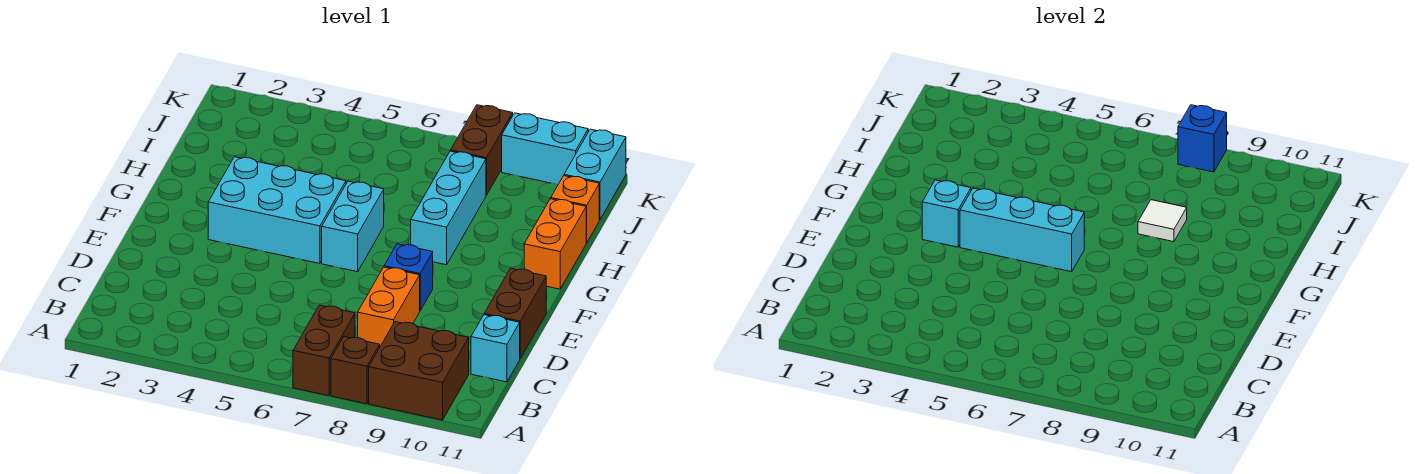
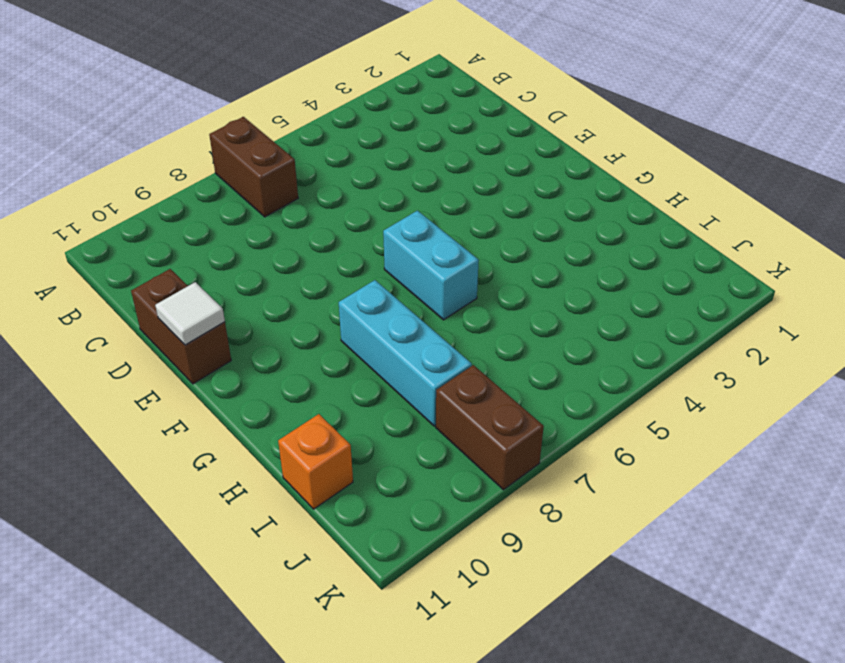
white 1x1 tile [155,282,225,345] -> white 1x1 tile moved to [1138,200,1187,242]
none -> brown 1x1 brick [331,337,380,404]
none -> brown 2x2 brick [369,322,469,420]
none -> orange 1x2 brick [358,267,420,346]

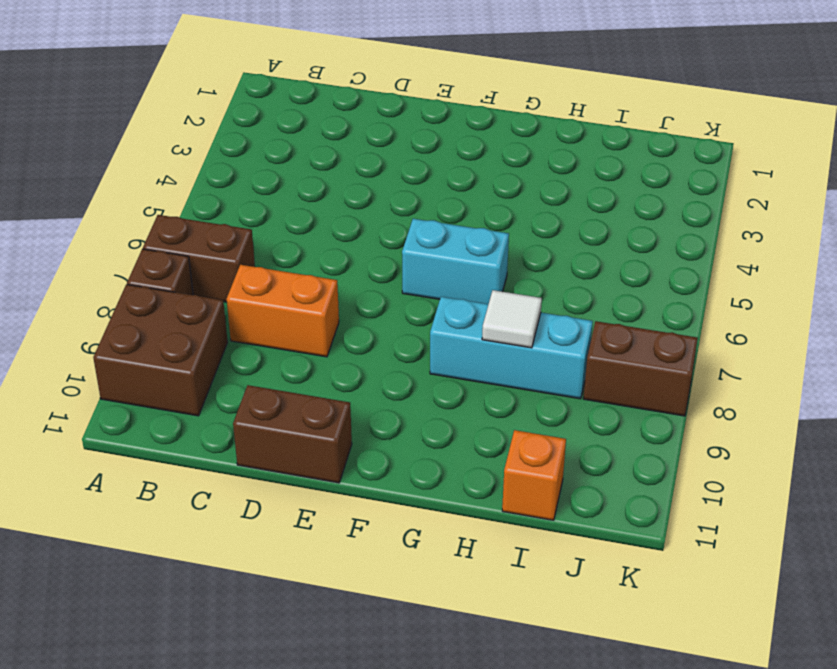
none -> cyan 1x1 brick [471,315,520,382]
none -> blue 1x1 brick [384,244,433,310]
none -> cyan 2x3 brick [208,157,346,264]

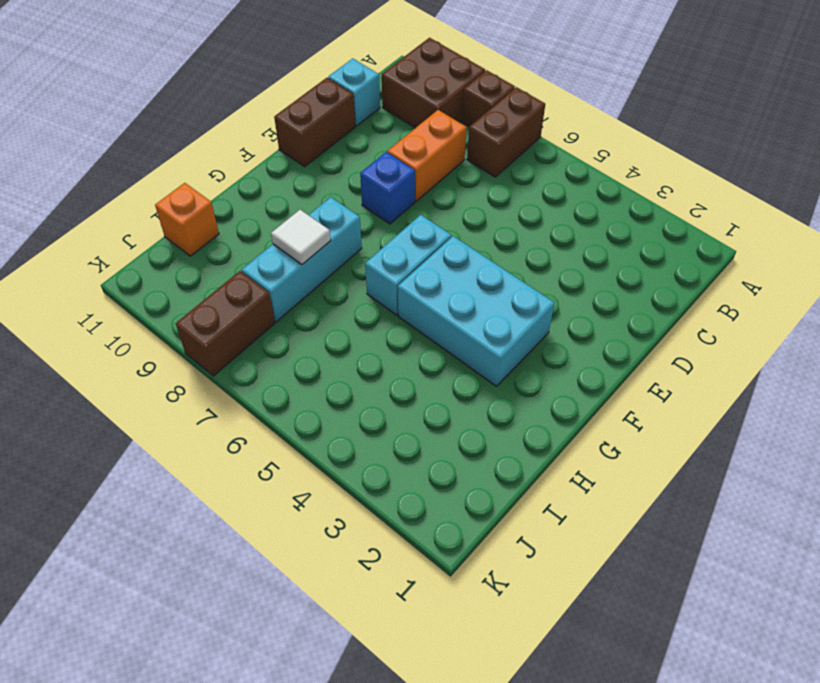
none -> orange 1x2 brick [524,199,586,289]
none -> cyan 1x2 brick [564,129,626,220]
none -> cyan 1x2 brick [502,113,588,185]

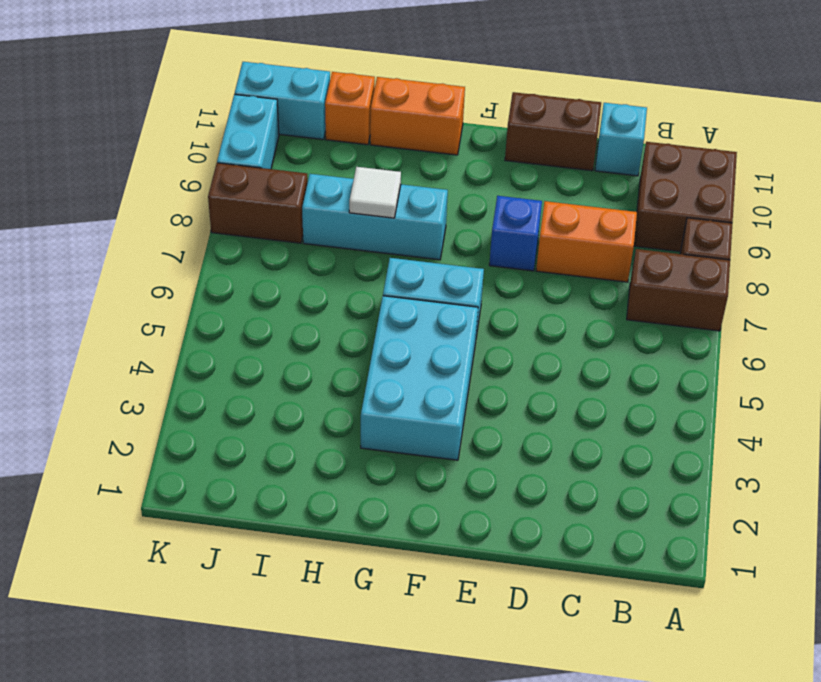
none -> cyan 1x1 brick [922,180,971,247]
none -> cyan 1x3 brick [960,188,1084,272]
none -> blue 1x1 brick [1178,105,1227,172]

